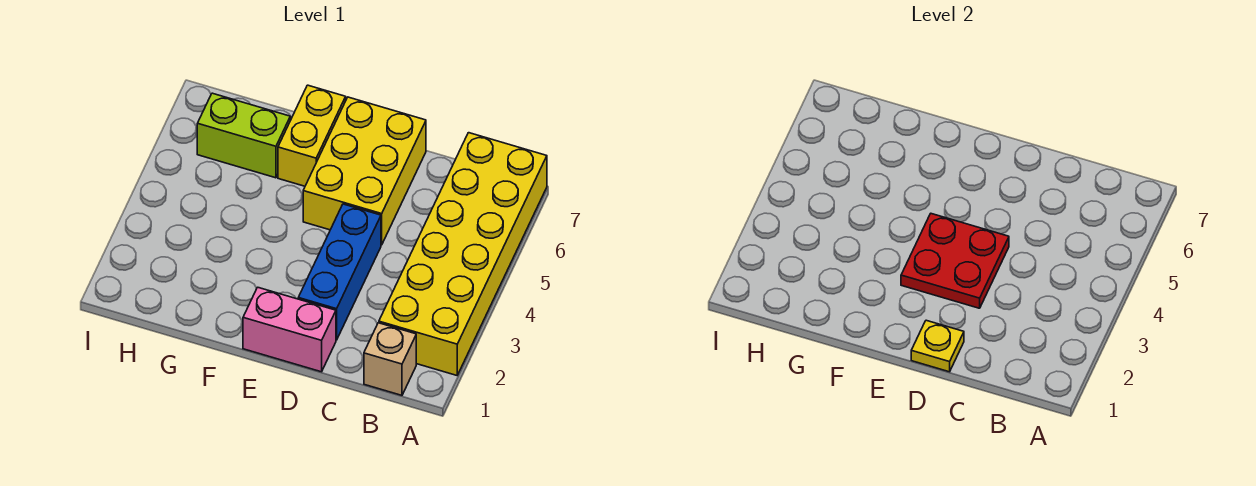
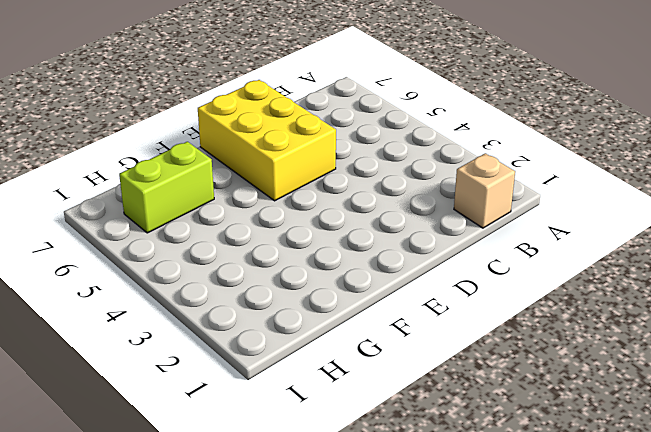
none -> yellow 2x6 brick [379,133,547,375]
none -> pink 1x2 brick [243,287,336,372]

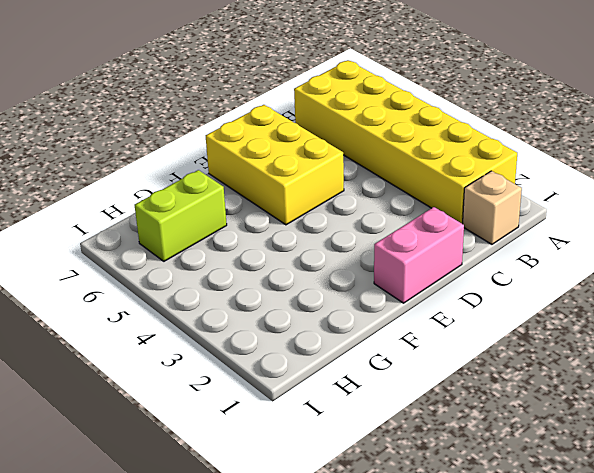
none -> blue 1x3 brick [298,204,381,340]
none -> yellow 1x2 brick [278,85,346,186]

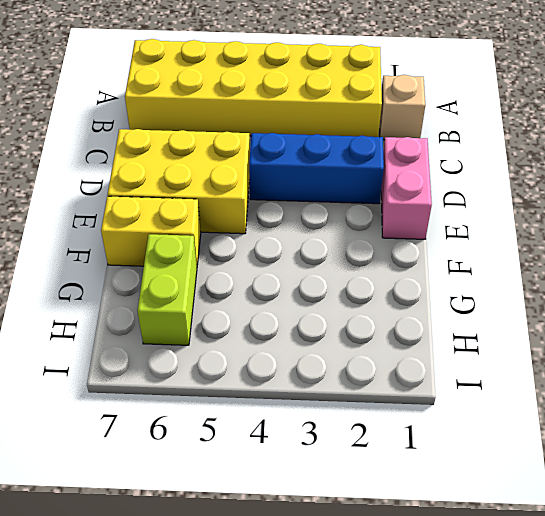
none -> yellow 1x1 plate [911,320,964,372]
none -> red 2x2 plate [901,214,1009,308]

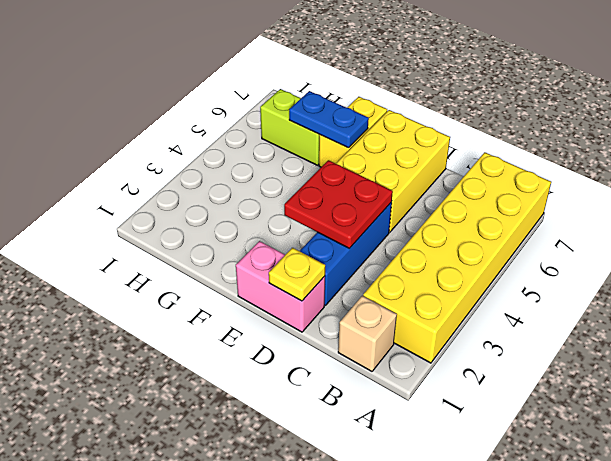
blue 1x2 plate [289,91,369,148] -> none

